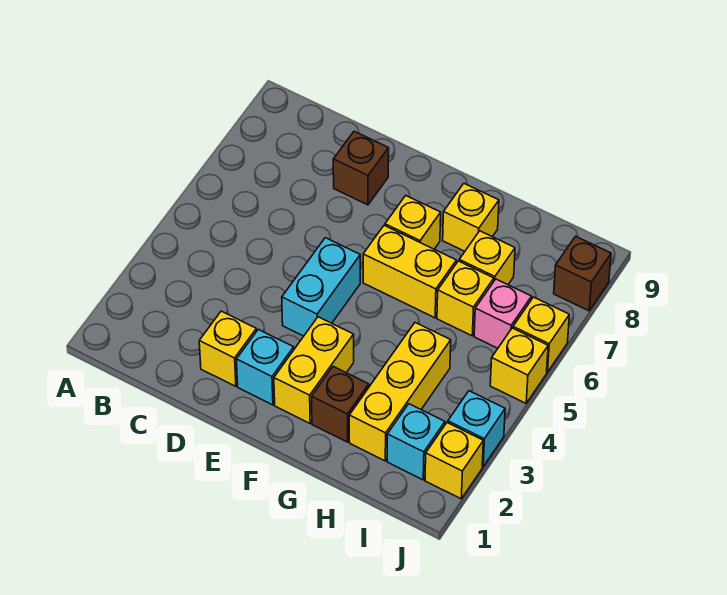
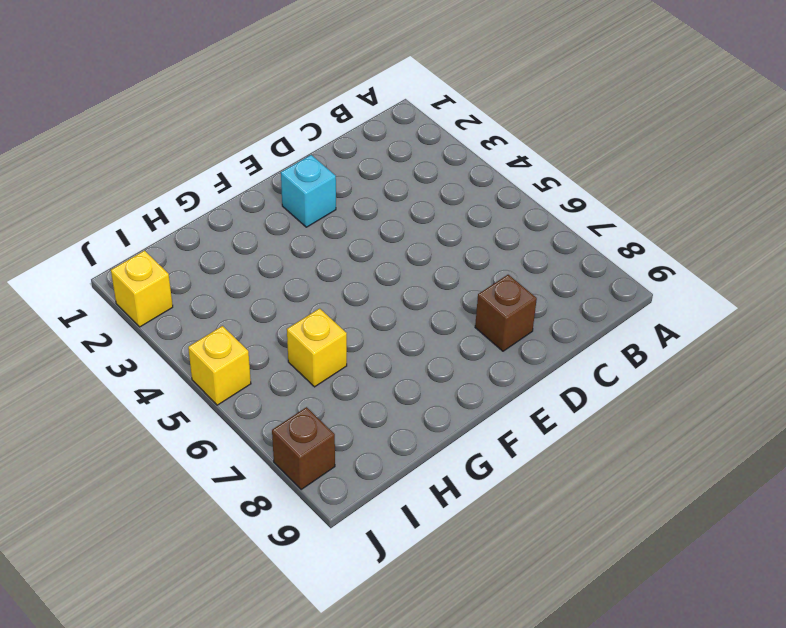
none -> yellow 1x1 brick [199,311,256,386]
none -> cyan 1x2 brick [282,238,360,336]
none -> yellow 1x2 brick [274,317,354,423]

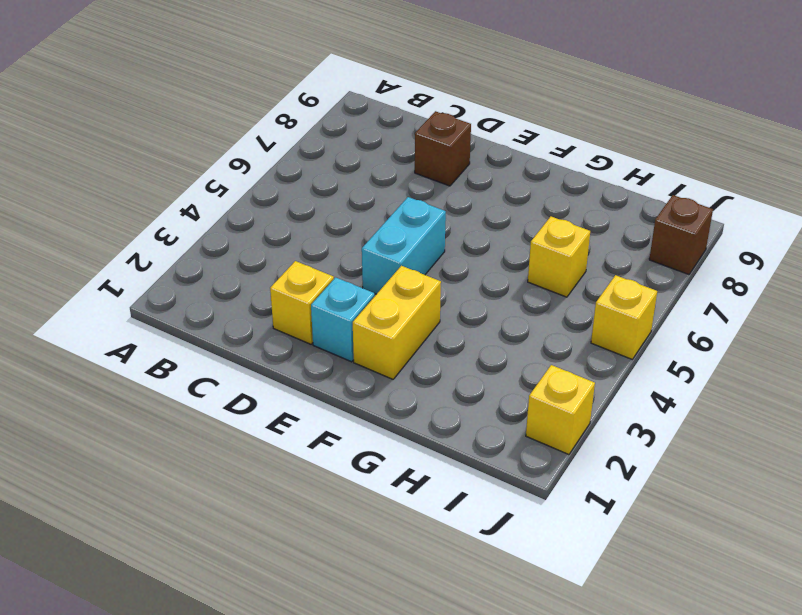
none -> yellow 1x2 brick [363,225,456,318]
none -> yellow 1x1 brick [385,196,441,249]
none -> brown 1x1 brick [312,366,369,442]

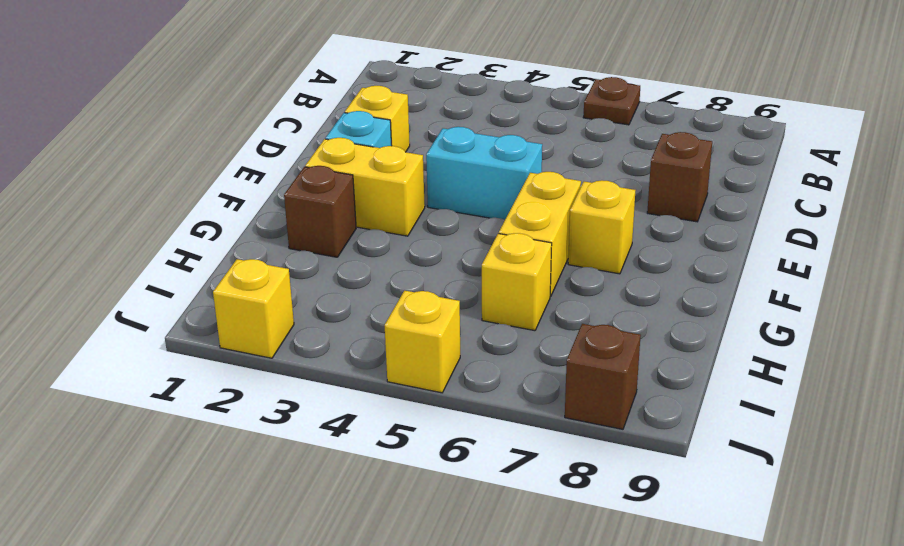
brown 1x1 plate [583,77,640,125] -> none
none -> yellow 1x1 brick [443,184,499,251]
none -> yellow 1x3 brick [349,323,451,461]
none -> yellow 1x1 brick [459,231,515,285]

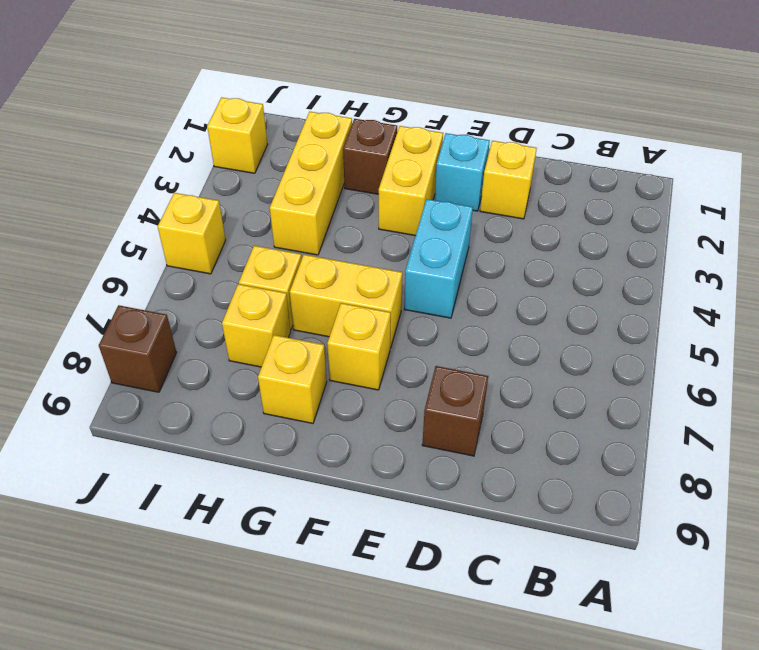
none -> cyan 1x1 brick [387,404,445,480]
none -> pink 1x1 brick [474,279,532,348]
none -> cyan 1x1 brick [448,391,505,467]

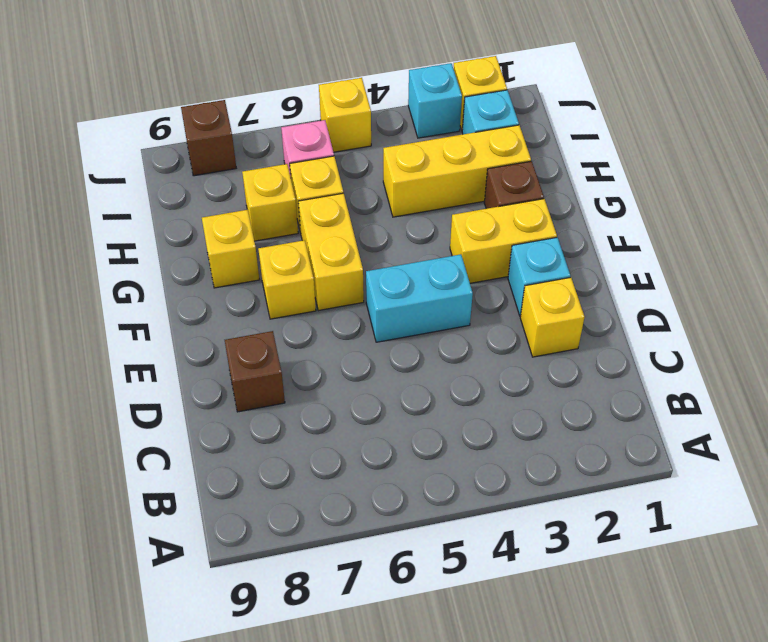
none -> yellow 1x1 brick [513,297,569,372]

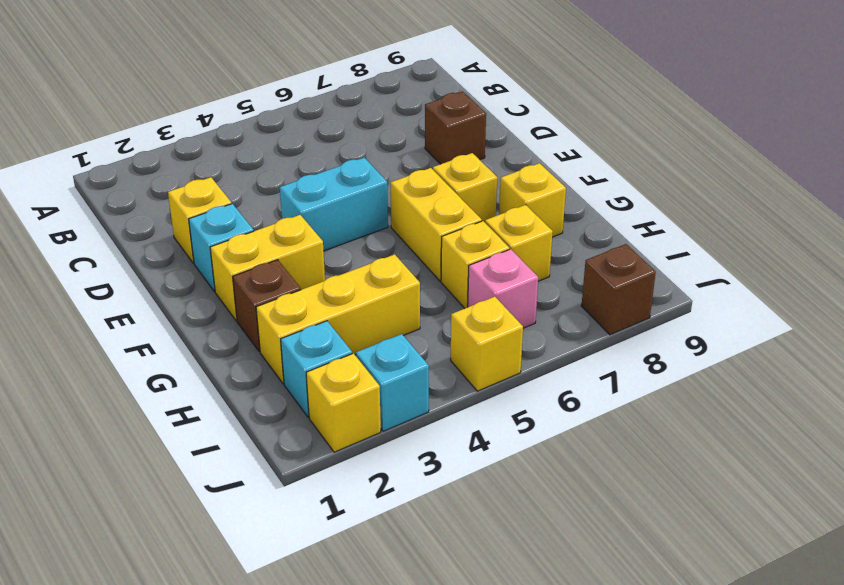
none -> yellow 1x1 brick [513,297,569,372]

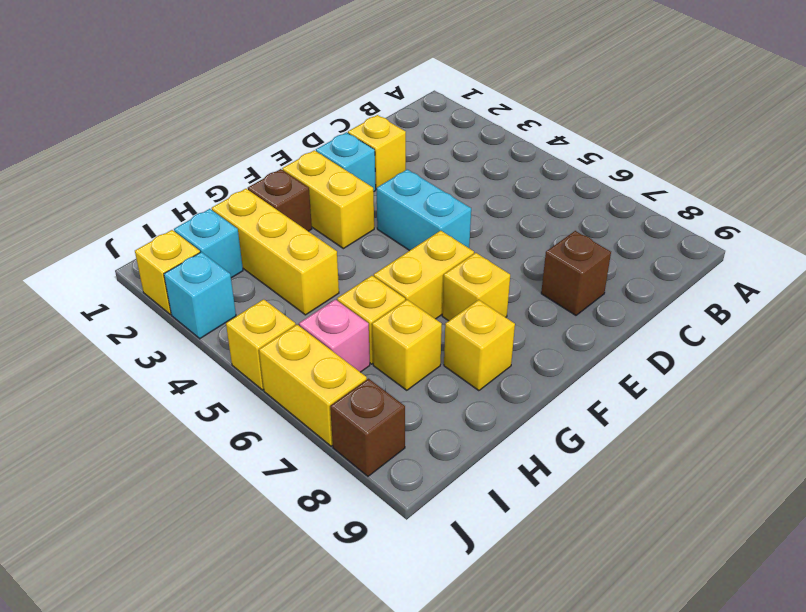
yellow 1x2 brick [259,325,367,446] -> yellow 1x1 brick [513,297,569,372]

